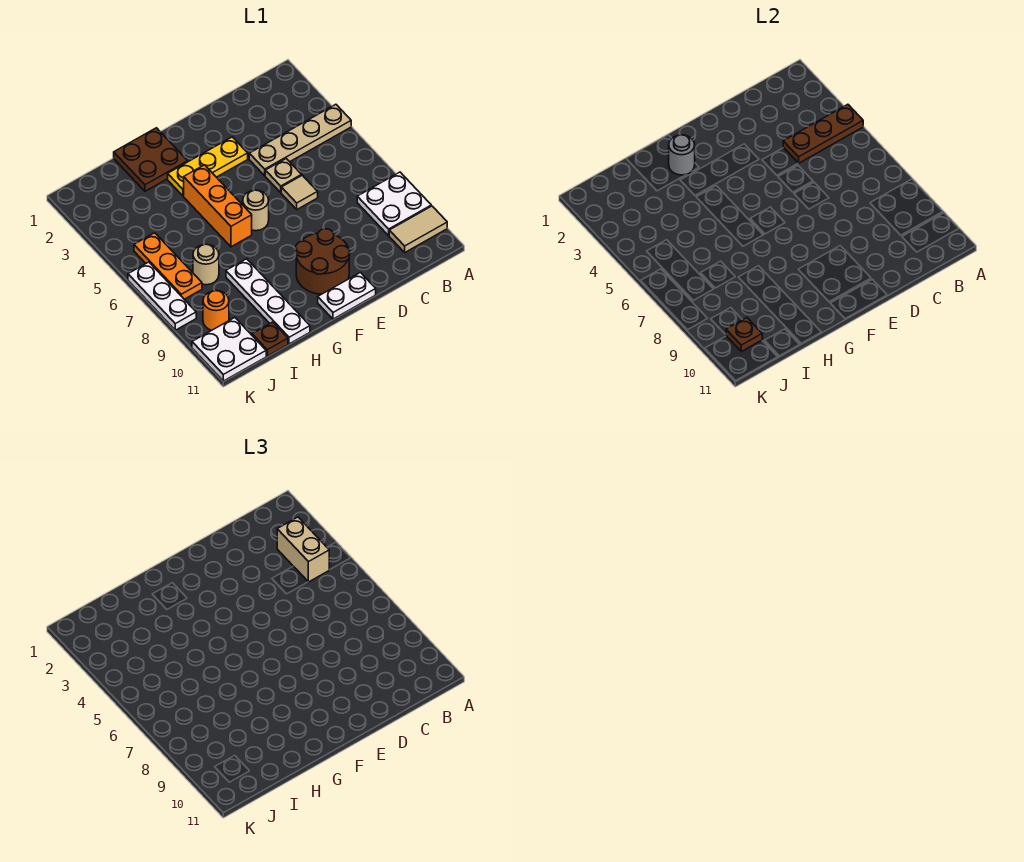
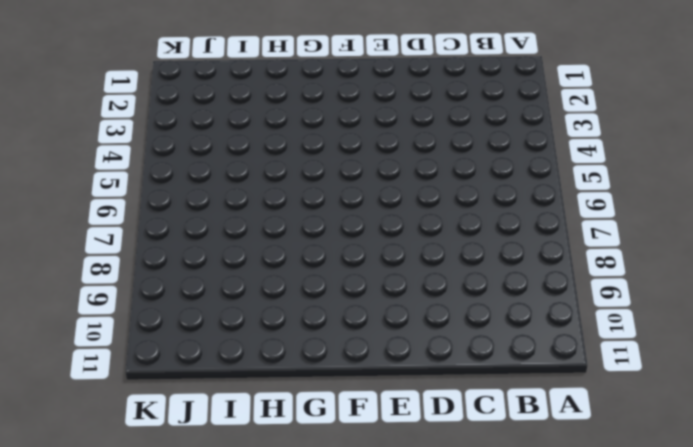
none -> tan 1x4 plate [249,104,351,176]
none -> white 2x2 plate [357,172,431,235]
none -> tan 1x2 tile [389,206,447,252]

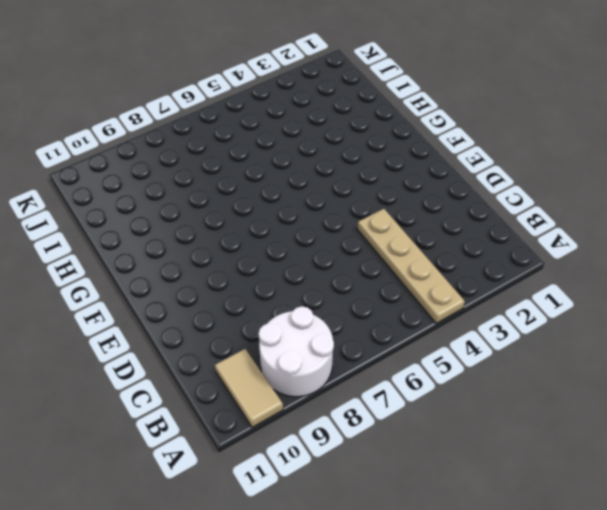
white 2x2 round brick [258,306,334,397] -> white 2x2 plate [357,172,431,235]
none -> tan 1x1 plate [265,159,302,192]
none -> tan 1x1 tile [281,175,318,209]
none -> yellow 1x3 plate [168,137,248,196]

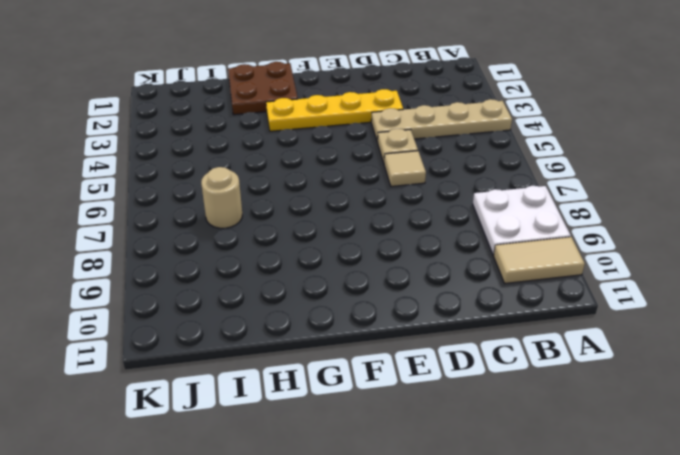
yellow 1x4 plate [266,89,403,131] -> yellow 1x3 plate [168,137,248,196]
none -> brown 2x2 round brick [296,229,350,294]
none -> white 1x2 plate [318,273,376,319]
none -> tan 1x1 round brick [243,190,269,231]

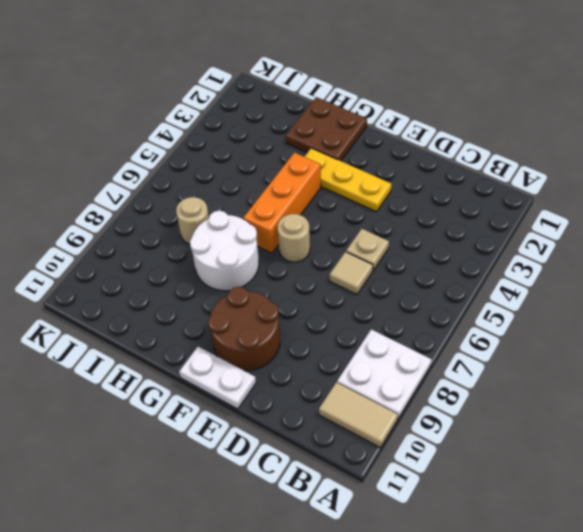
white 2x2 round brick [190,211,259,291] -> white 1x4 plate [226,259,310,344]
none -> tan 1x4 plate [249,104,351,176]
none -> brown 1x1 plate [252,322,288,356]
none -> orange 1x3 plate [134,233,202,299]

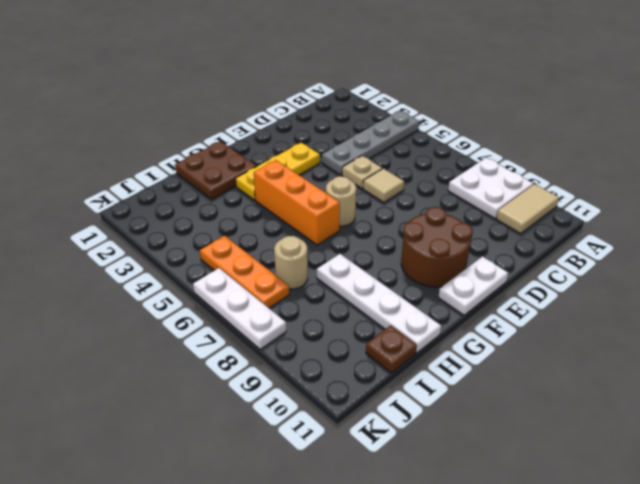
grey 1x4 plate [322,111,419,175] -> tan 1x4 plate [249,104,351,176]
none -> orange 1x1 round brick [203,291,229,330]
none -> white 2x2 plate [192,318,266,381]
none -> brown 1x3 plate [783,104,863,163]

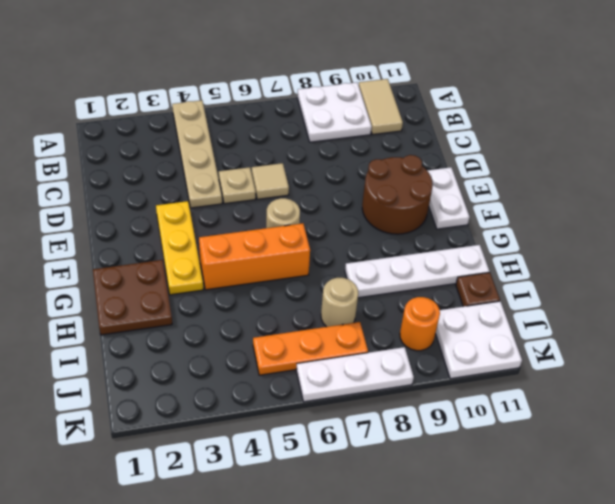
none -> brown 1x3 plate [783,104,863,163]
none -> grey 1x1 round brick [669,135,695,175]
none -> brown 1x1 plate [726,318,762,351]

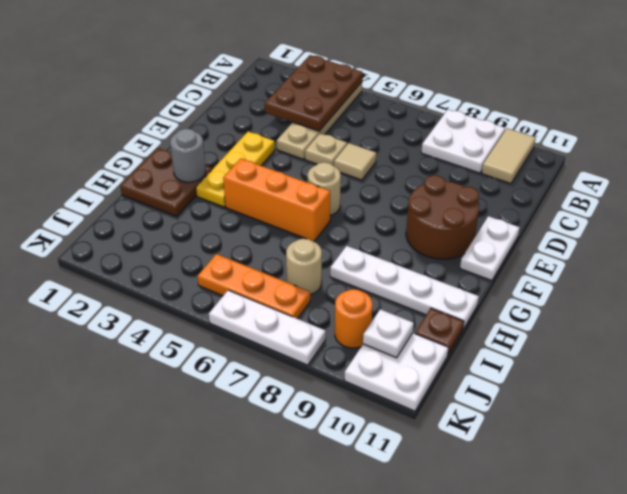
brown 2x3 plate [265,55,363,131] -> brown 1x3 plate [783,104,863,163]
white 1x1 plate [363,309,414,358] -> brown 1x1 plate [726,318,762,351]
none -> tan 1x2 brick [277,517,329,582]

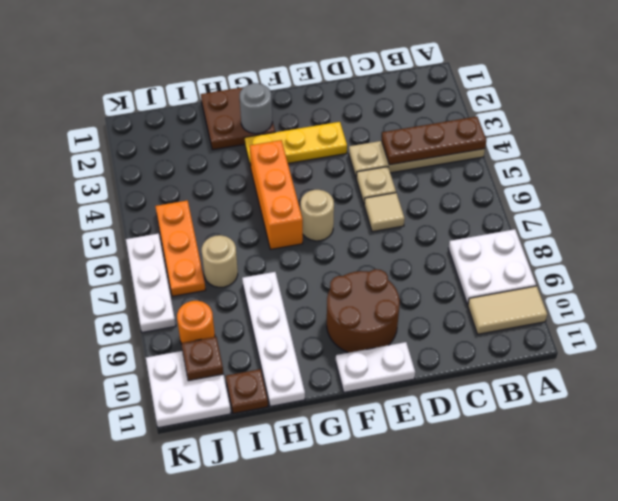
none -> tan 1x2 brick [277,517,329,582]

